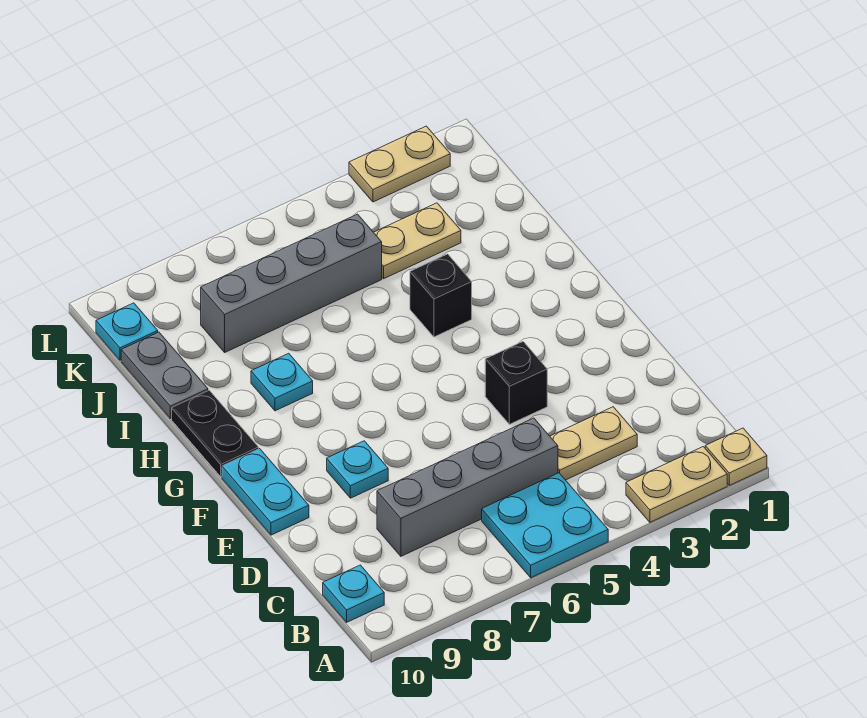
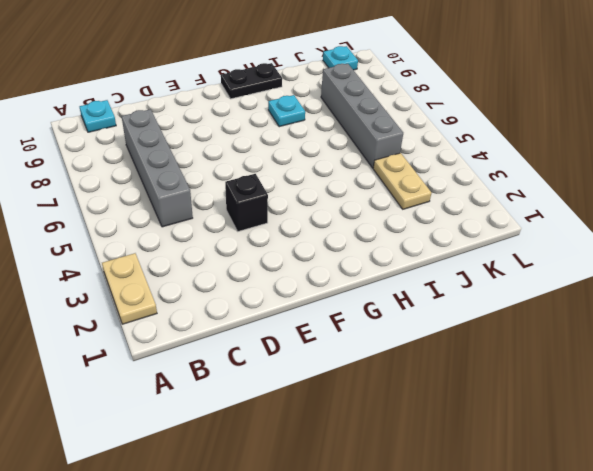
none -> tan 1x1 plate [705,428,767,485]
none -> cyan 2x2 plate [482,473,608,578]
none -> tan 1x2 plate [550,407,637,480]

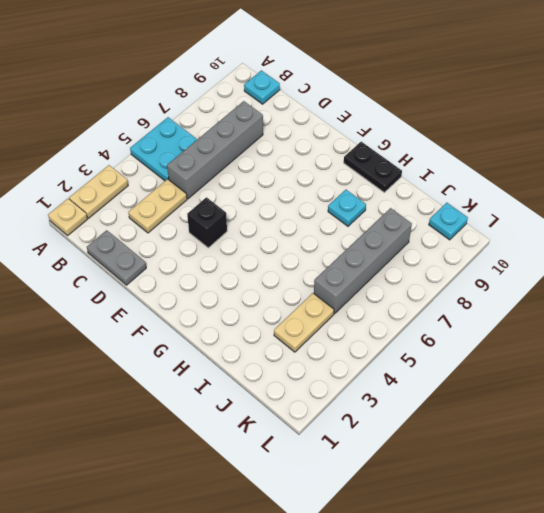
grey 1x2 plate [87,230,146,285] -> grey 1x2 plate moved to [121,332,208,419]
none -> cyan 1x1 plate [327,441,388,498]
none -> cyan 1x2 plate [222,449,309,535]
none -> black 1x1 brick [410,254,472,337]

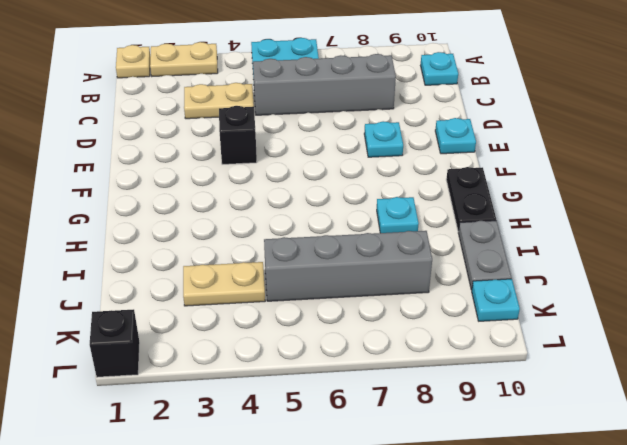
cyan 1x1 plate [435,118,476,154] -> cyan 1x2 plate [222,449,309,535]
black 1x1 brick [90,309,140,377] -> black 1x1 brick moved to [410,254,472,337]
none -> tan 1x2 plate [349,126,450,202]

